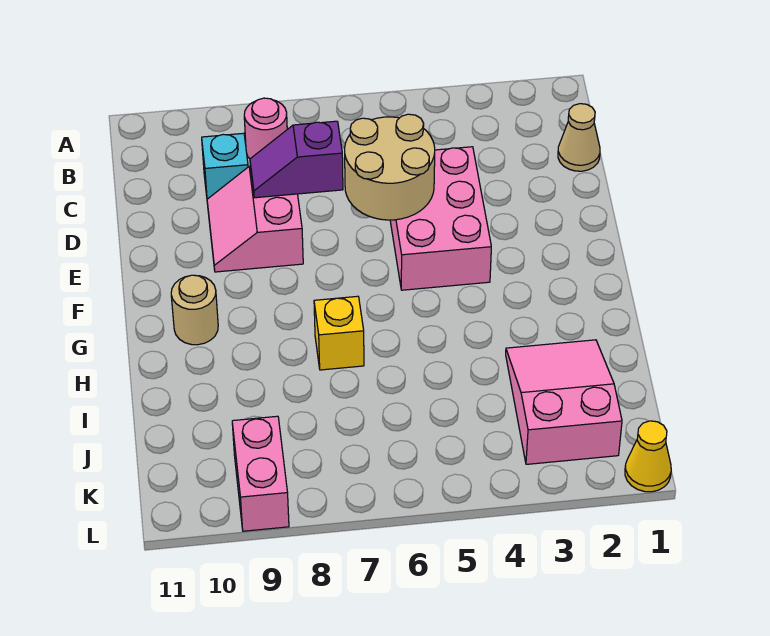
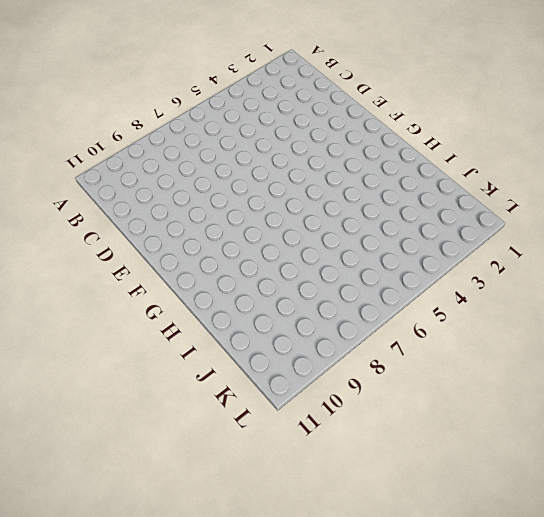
none -> pink 1x1 round brick [244,98,287,159]
none -> tan 1x1 cone [558,104,600,171]
none -> cyan 1x1 brick [202,133,248,199]

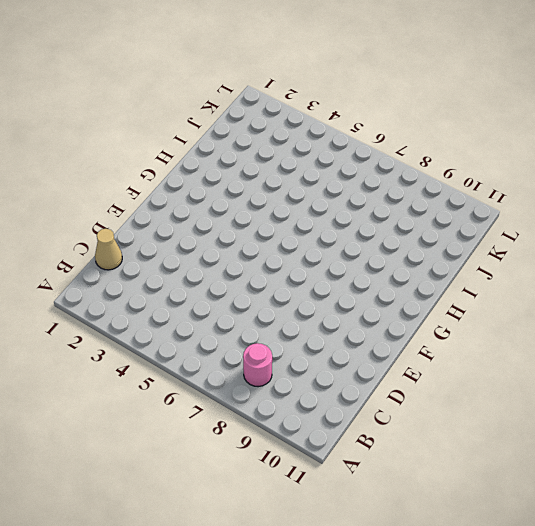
none -> cyan 1x1 brick [202,133,248,199]
none -> pink 2x3 brick [390,147,491,290]
none -> pink 2x2 slope [207,166,303,272]

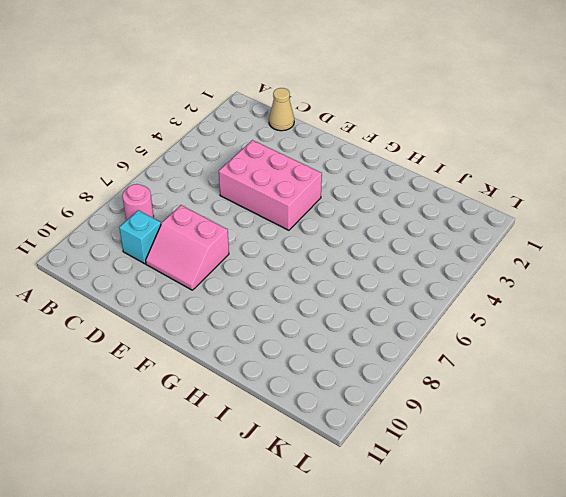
none -> tan 1x1 round brick [171,275,218,345]
none -> yellow 1x1 brick [314,296,364,370]
none -> pink 2x3 slope [506,340,622,464]

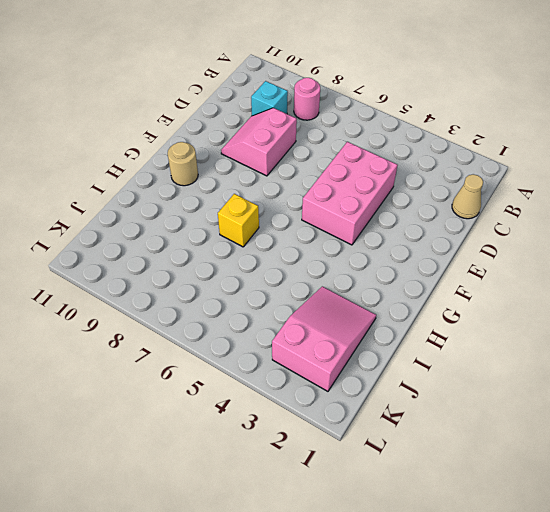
none -> pink 1x2 brick [232,416,289,531]
none -> yellow 1x1 cone [625,421,671,492]
none -> tan 2x2 round brick [345,114,435,220]

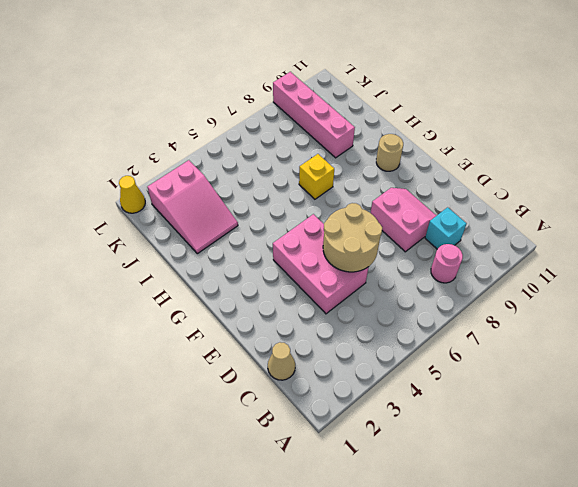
pink 1x4 brick [273,72,355,158] -> pink 1x2 brick [232,416,289,531]
none -> purple 1x2 slope [250,121,343,198]

